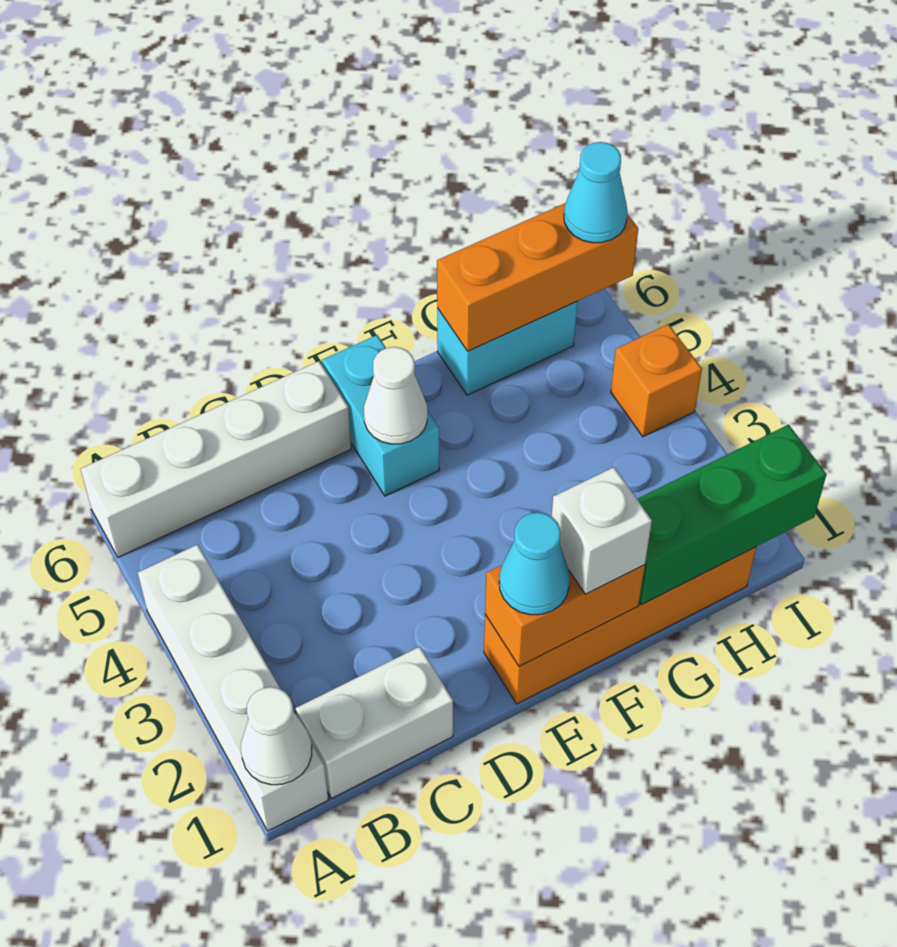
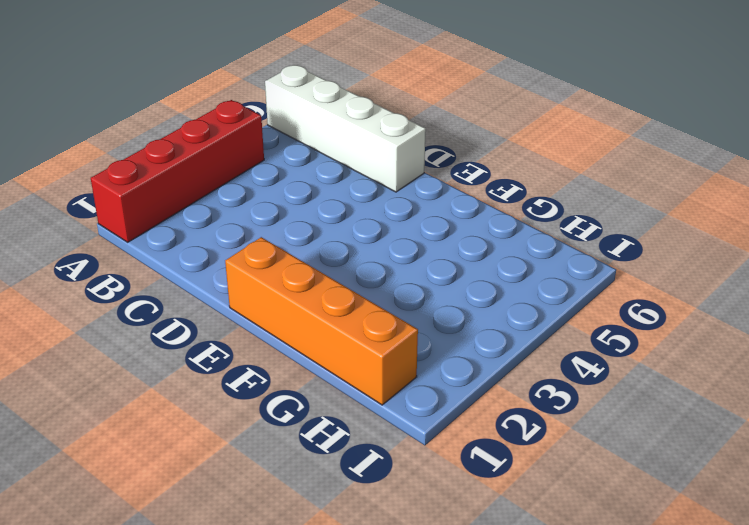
red 1x4 brick [91,100,264,242] -> white 1x4 brick [138,544,328,831]
none -> white 1x2 brick [296,647,453,798]
none -> cyan 1x2 brick [322,335,440,496]
none -> cyan 1x2 brick [437,302,578,395]

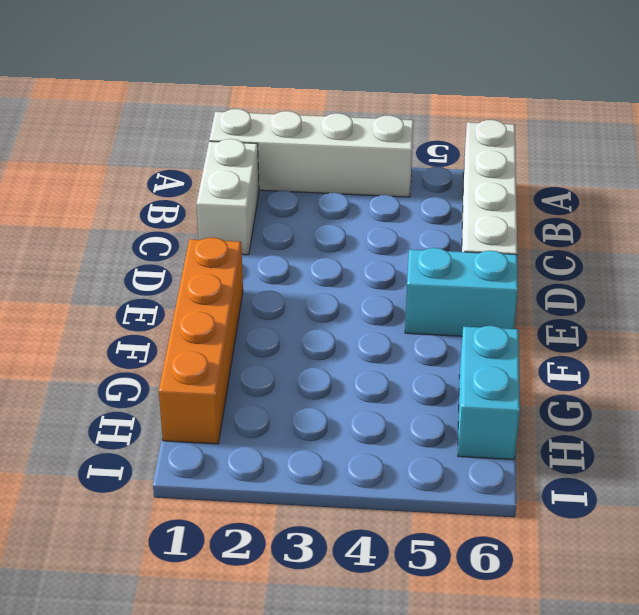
none -> orange 1x1 brick [611,324,702,437]
none -> white 1x1 cone [241,687,312,785]
none -> orange 1x2 brick [485,565,645,666]

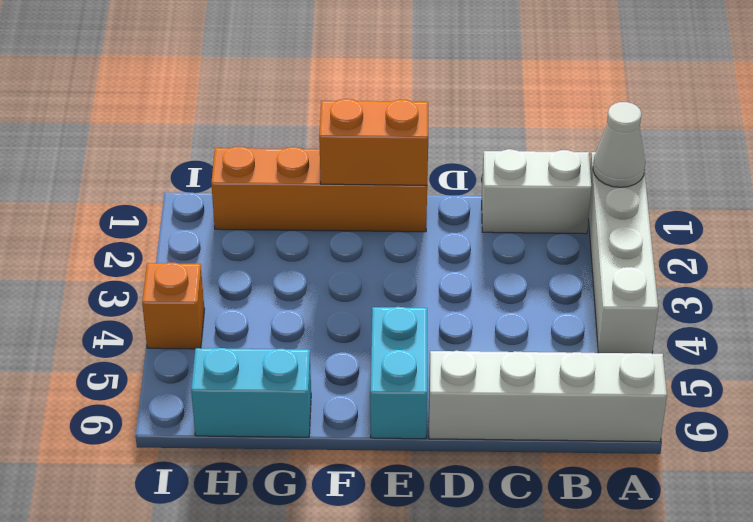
none -> white 1x1 cone [364,347,427,444]
none -> green 1x3 brick [637,425,827,605]
none -> orange 1x3 brick [437,203,638,351]

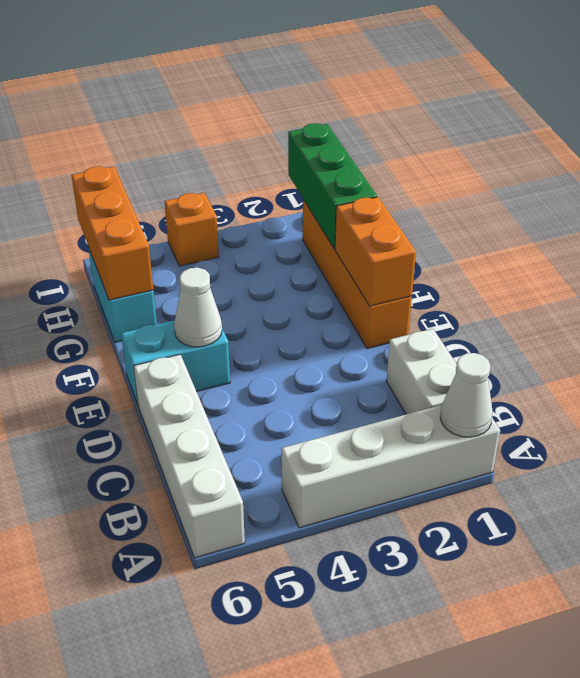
none -> cyan 1x1 cone [499,512,570,615]
none -> white 1x1 brick [551,467,652,594]
none -> cyan 1x1 cone [564,142,628,243]

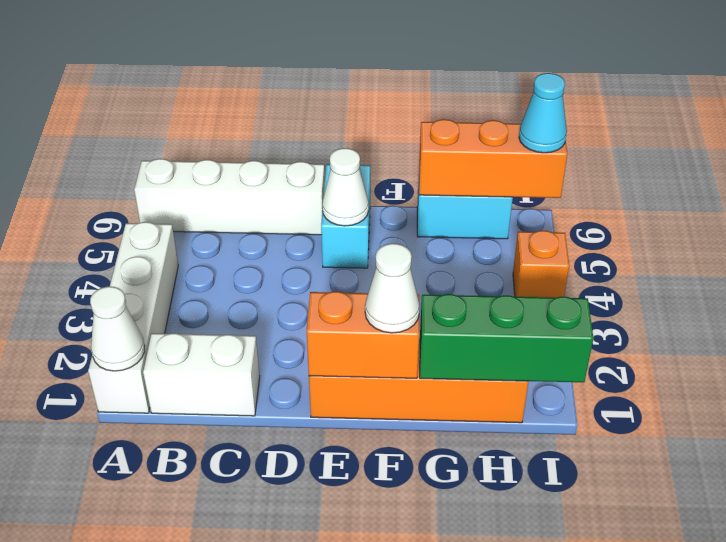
white 1x1 cone [365,243,420,333] -> white 1x1 brick [551,467,652,594]
none -> cyan 1x1 cone [499,512,570,615]

